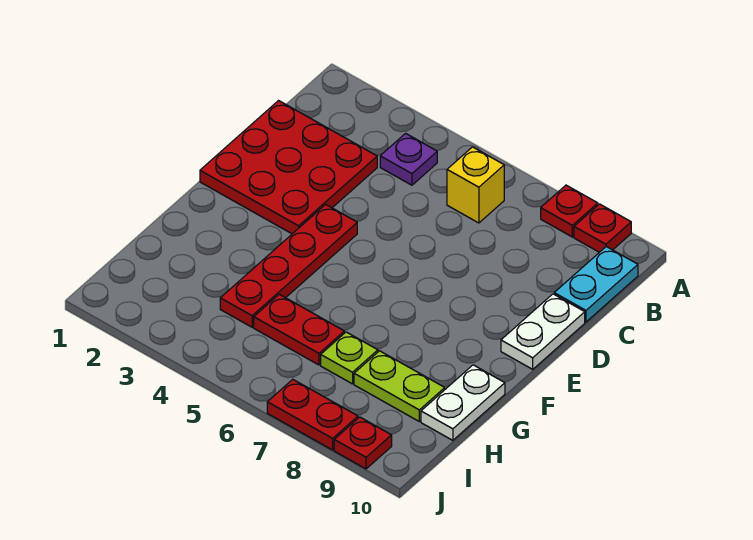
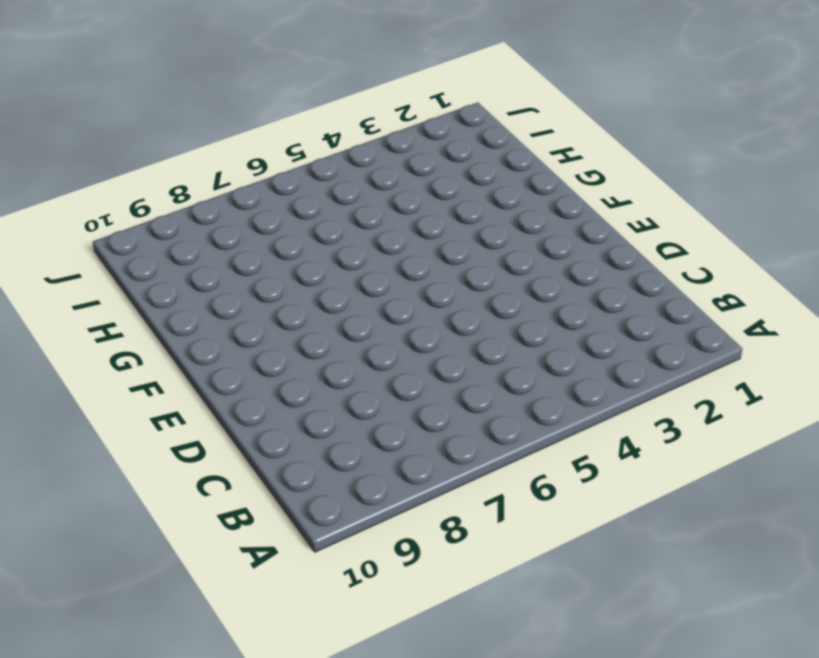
none -> red 1x1 plate [541,185,598,237]
none -> red 1x1 plate [574,204,631,252]
none -> purple 1x1 plate [380,133,437,185]

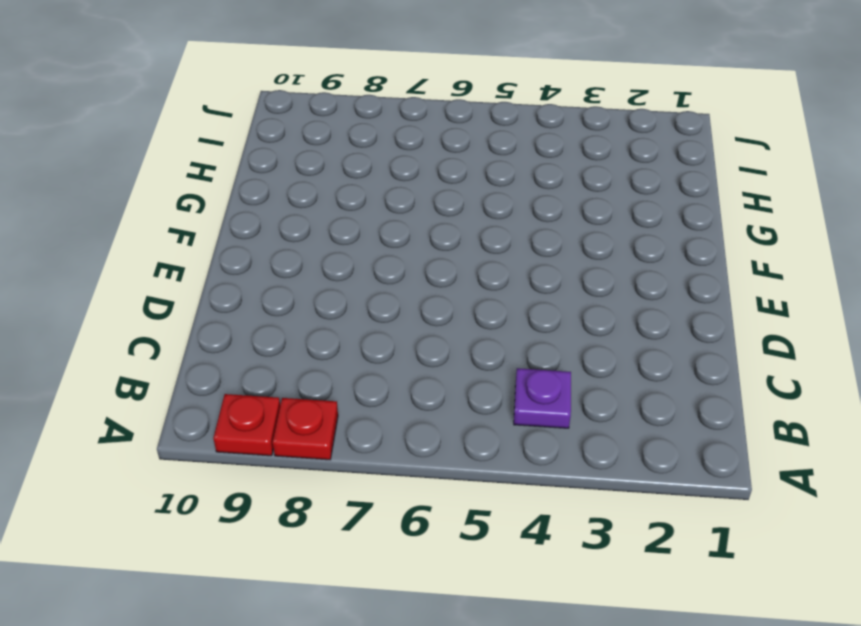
none -> yellow 1x1 brick [447,147,504,223]
none -> cyan 1x2 plate [554,247,638,322]
none -> red 3x3 plate [200,101,377,234]

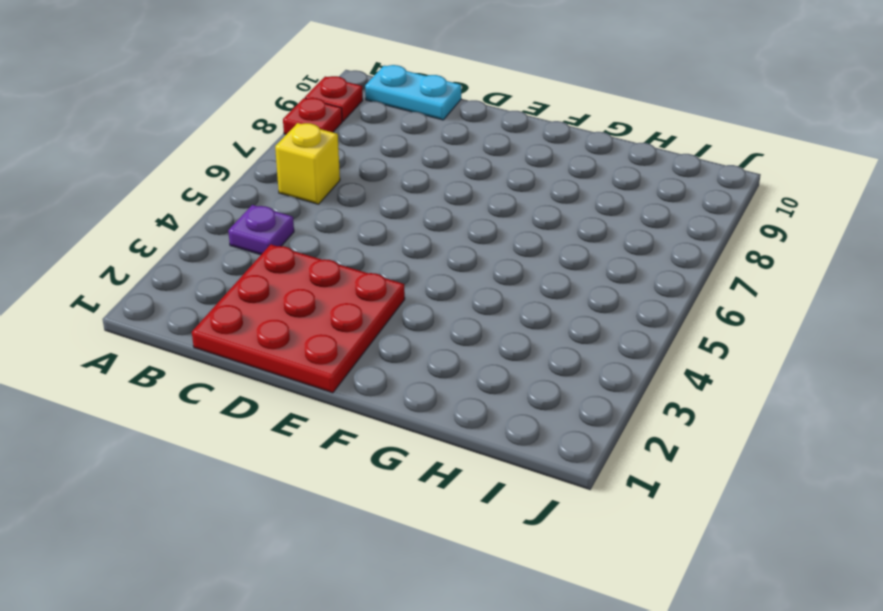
none -> white 1x2 plate [501,294,585,369]
none -> red 1x4 plate [220,204,357,327]
none -> white 1x2 plate [421,365,505,440]

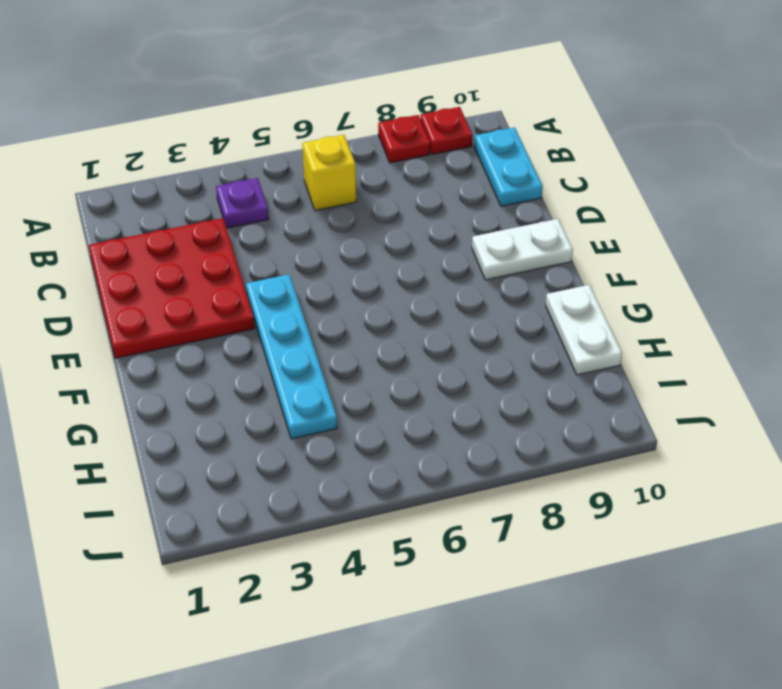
cyan 1x4 plate [246,274,337,439] -> red 1x4 plate [220,204,357,327]
white 1x2 plate [472,219,573,280] -> white 1x2 plate turned to [501,294,585,369]
none -> red 1x2 plate [254,294,344,365]
none -> lime 1x1 plate [321,332,378,384]
none -> lime 1x2 plate [354,351,445,421]

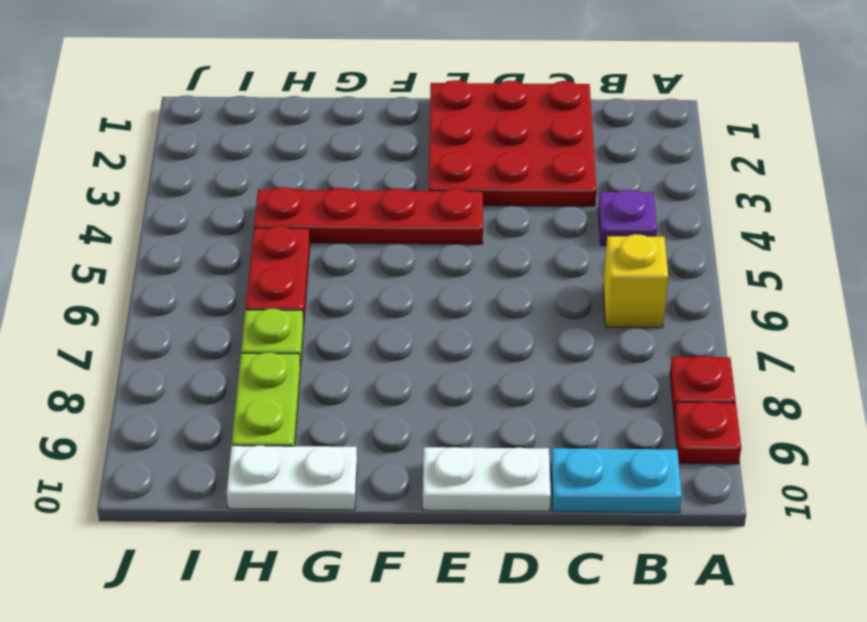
none -> red 1x2 plate [267,379,358,450]
none -> red 1x1 plate [334,417,392,469]

